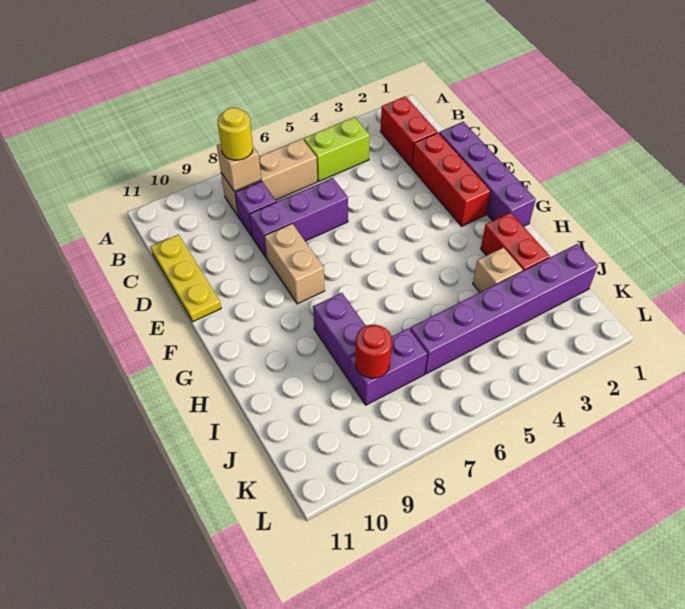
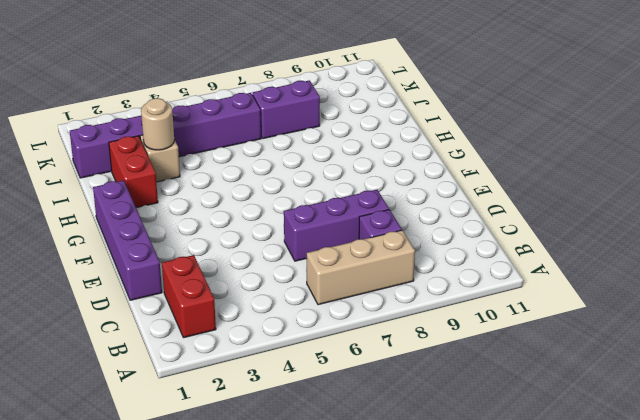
tan 1x1 round brick [141,98,174,150] -> none
none -> lime 1x2 brick [304,117,370,181]
none -> yellow 1x3 plate [151,235,221,322]
none -> red 1x3 brick [412,133,491,226]

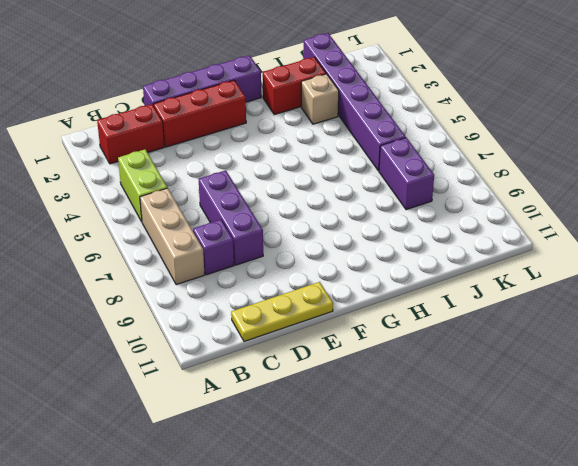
none -> tan 1x2 brick [265,224,325,304]
none -> purple 1x2 brick [313,293,366,378]
none -> tan 1x1 brick [217,144,261,191]

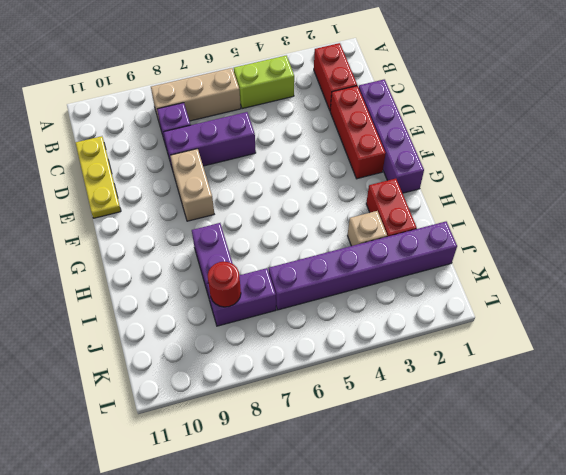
none -> tan 1x1 brick [217,144,261,191]
none -> yellow 1x1 round brick [218,108,253,160]

